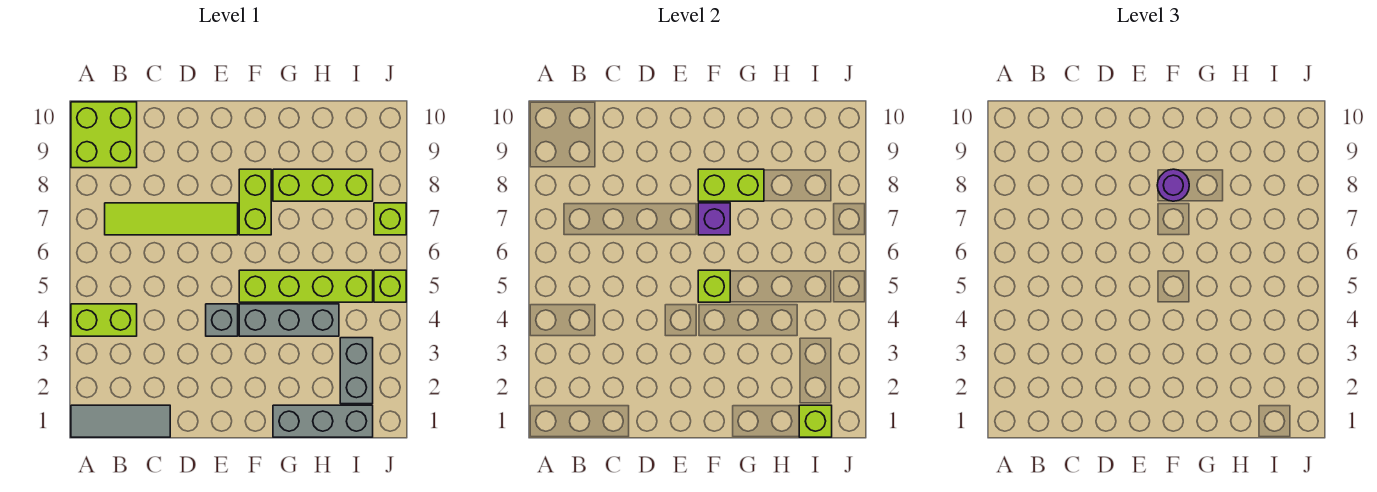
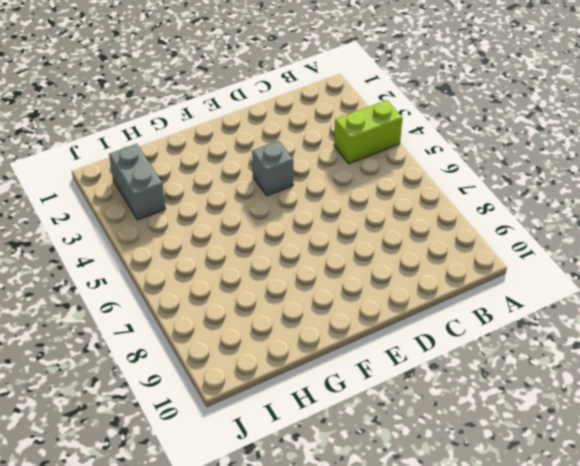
none -> grey 1x3 tile [71,405,170,437]
none -> lime 2x2 brick [71,102,137,168]
none -> lime 1x4 tile [105,203,238,235]

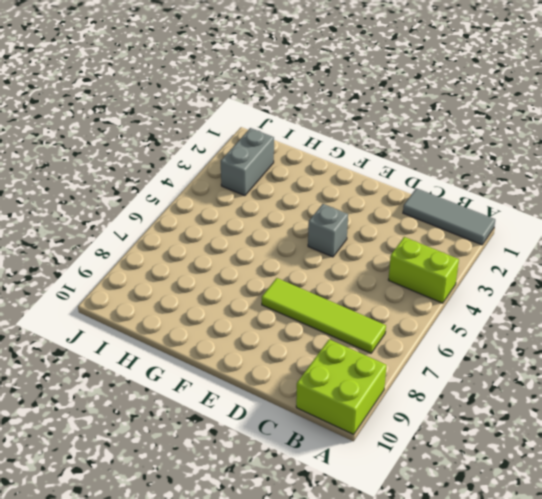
none -> grey 1x3 brick [239,304,339,336]
none -> lime 1x4 brick [239,270,373,302]
none -> lime 1x2 brick [239,169,271,235]

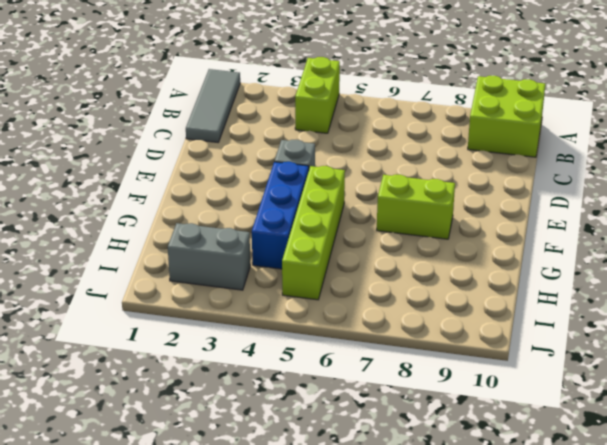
blue 1x3 brick [252,162,309,269] -> grey 1x3 brick [239,304,339,336]
none -> lime 1x4 tile [105,203,238,235]
none -> grey 1x3 brick [273,405,373,437]
none -> lime 1x3 brick [273,169,373,201]

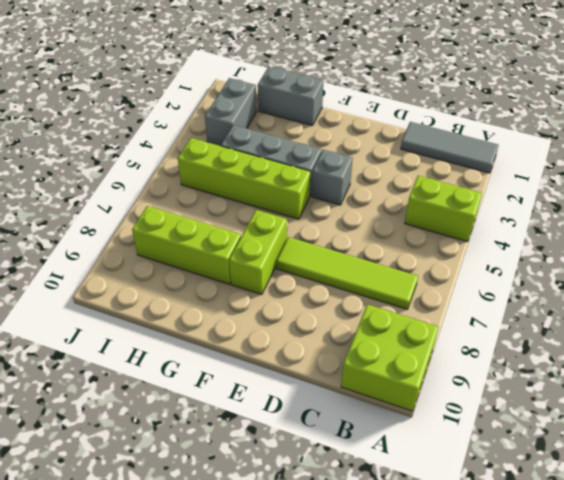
grey 1x2 brick [258,67,323,126] -> grey 1x3 brick [273,405,373,437]
none -> lime 1x1 brick [374,270,406,302]
none -> lime 1x1 brick [374,203,406,235]
none -> lime 1x1 brick [698,270,730,302]

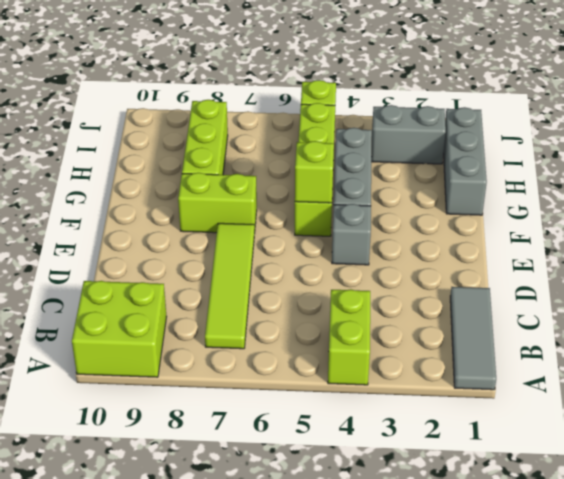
none -> lime 1x1 brick [374,203,406,235]
none -> purple 1x1 brick [698,203,730,235]
none -> lime 1x2 brick [698,169,764,201]

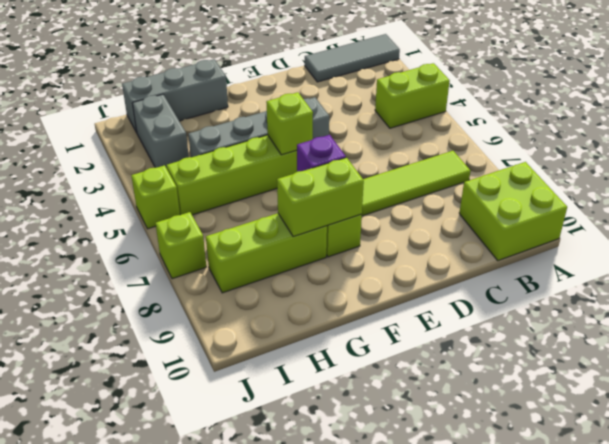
none -> lime 1x1 brick [799,405,832,437]
none -> purple 1x1 round brick [1157,169,1189,201]

